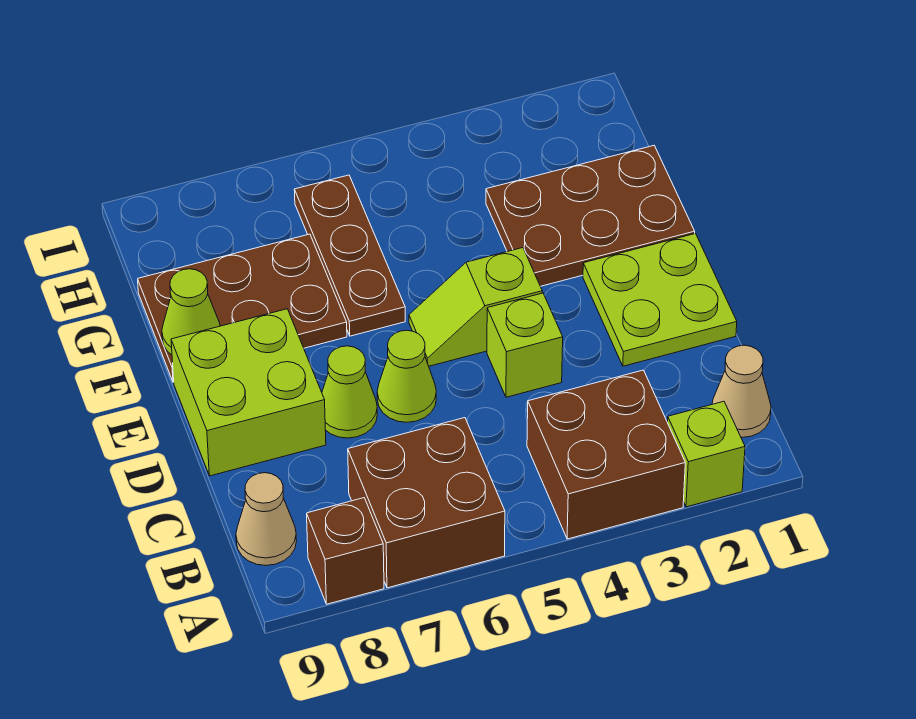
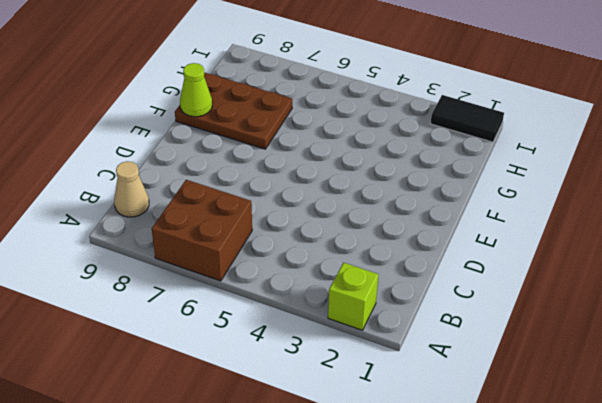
black 1x2 tile [430,95,504,142] -> none
none -> brown 2x2 brick [527,370,685,539]
none -> brown 1x1 brick [307,498,384,604]
none -> tan 1x1 cone [712,345,771,437]

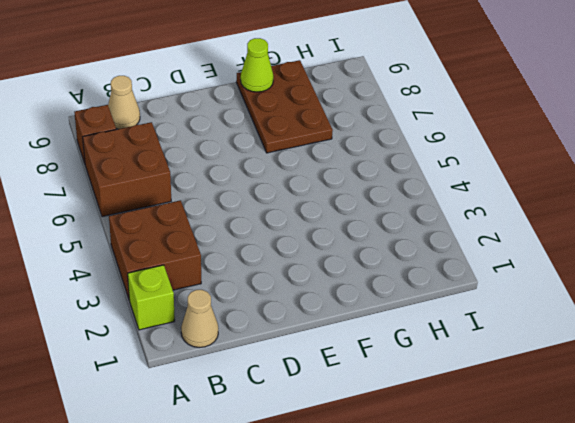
none -> lime 2x2 plate [583,234,737,366]
none -> lime 1x1 brick [487,293,563,397]
none -> lime 1x1 cone [377,330,436,422]

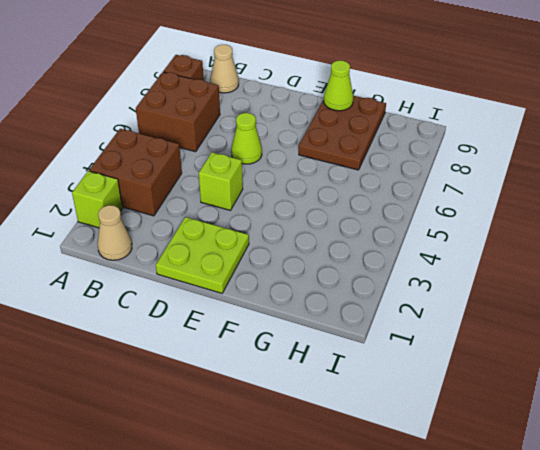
none -> lime 1x1 cone [322,346,377,438]
none -> lime 2x2 brick [171,309,326,476]
none -> lime 1x2 slope [409,248,542,366]

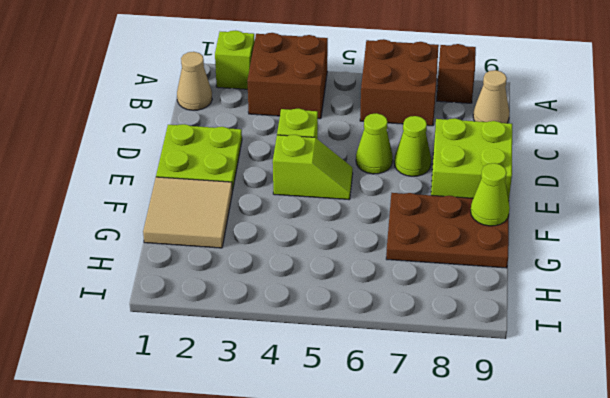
tan 2x2 tile [143,177,232,248] -> brown 2x3 plate [486,146,695,286]
none -> brown 1x3 plate [294,175,405,336]

